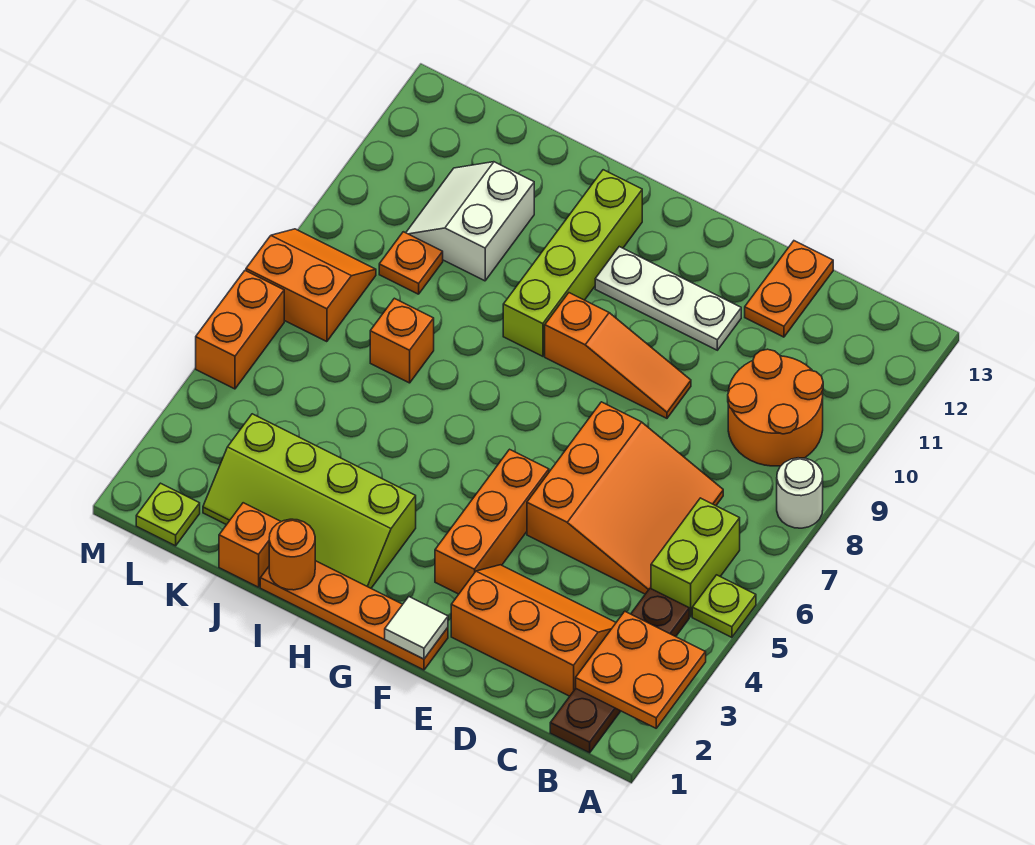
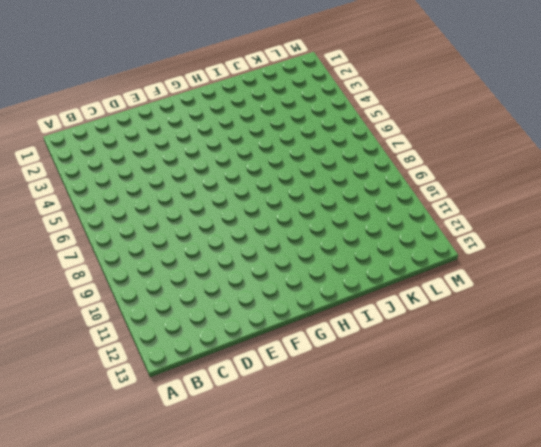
none -> lime 1x1 plate [692,575,756,637]
none -> white 1x1 round brick [777,458,823,528]
none -> brown 1x4 plate [550,588,689,753]

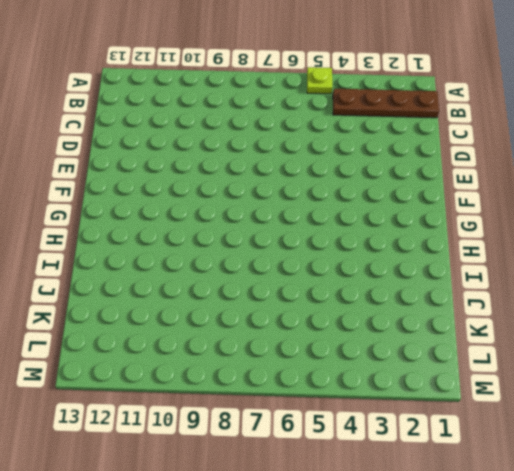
none -> white 1x1 round brick [777,458,823,528]
none -> lime 1x2 brick [651,498,740,617]
none -> orange 2x2 round brick [728,349,823,466]

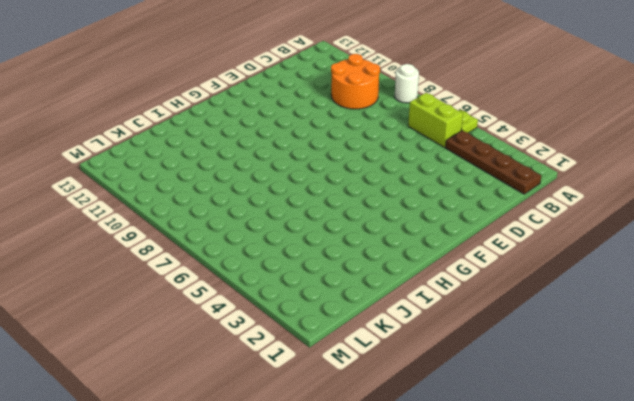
none -> orange 2x3 slope [451,565,616,696]
none -> orange 3x3 slope [527,402,723,594]
none -> orange 1x2 plate [745,241,833,337]

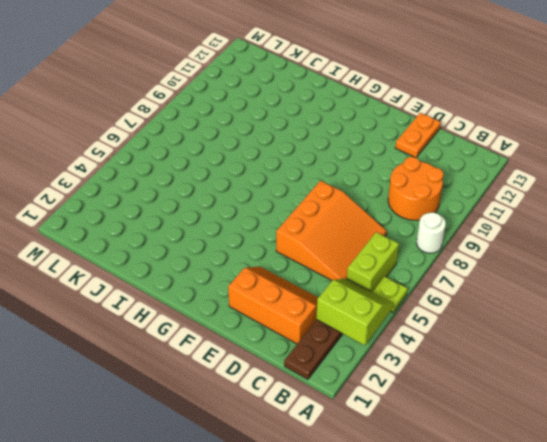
lime 2x2 slope [316,278,394,345] -> orange 2x2 plate [576,611,706,728]
none -> orange 1x3 slope [545,293,691,418]
none -> white 1x3 plate [595,247,741,350]
none -> orange 1x4 plate [260,561,448,670]

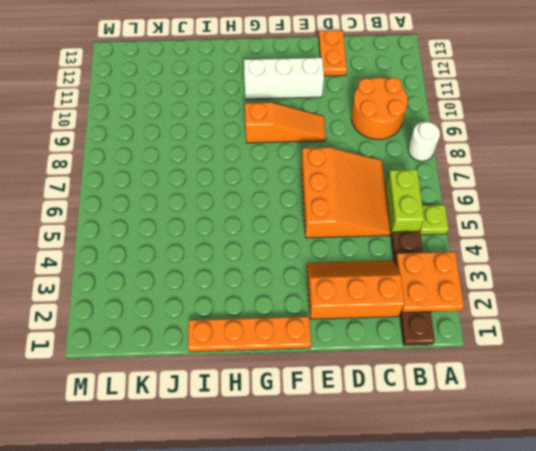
white 1x3 brick [244,58,324,99] -> white 1x3 plate [595,247,741,350]
none -> orange 1x3 brick [435,449,549,594]
none -> lime 2x4 slope [203,414,416,588]
none -> lime 1x4 brick [503,170,642,356]

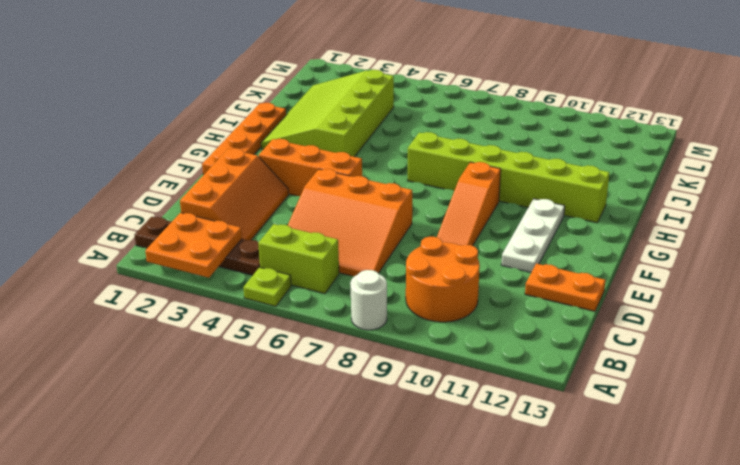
lime 3x4 slope [261,70,394,157] -> lime 2x4 slope [203,414,416,588]
lime 1x6 brick [408,132,610,223] -> lime 1x4 brick [503,170,642,356]
none -> orange 1x1 brick [219,503,281,587]
none -> orange 1x1 brick [370,298,434,383]
none -> white 2x2 slope [406,162,534,281]

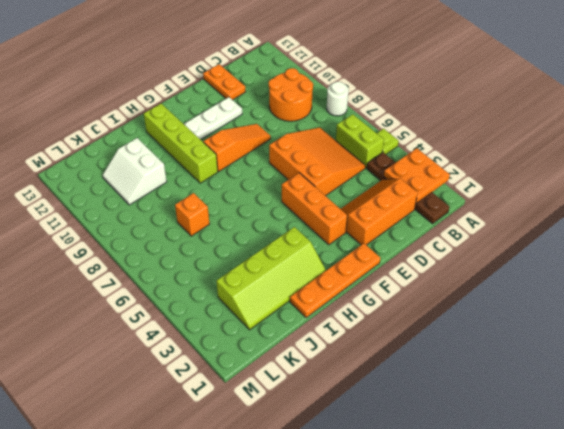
none -> orange 1x1 brick [219,503,281,587]
none -> orange 1x1 plate [379,232,443,294]
none -> lime 1x1 plate [136,483,200,546]

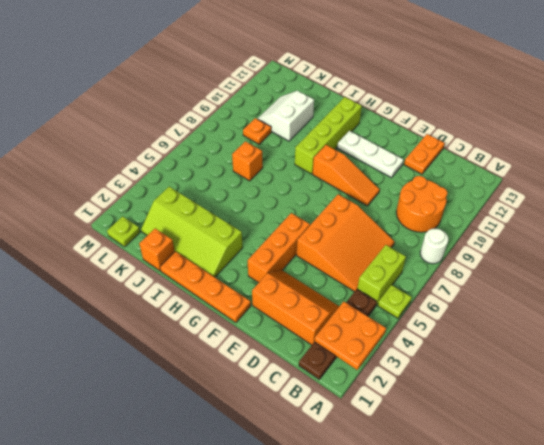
none -> orange 2x2 slope [246,229,376,342]
none -> orange 1x2 brick [196,271,284,389]
none -> white 1x1 tile [385,597,448,659]

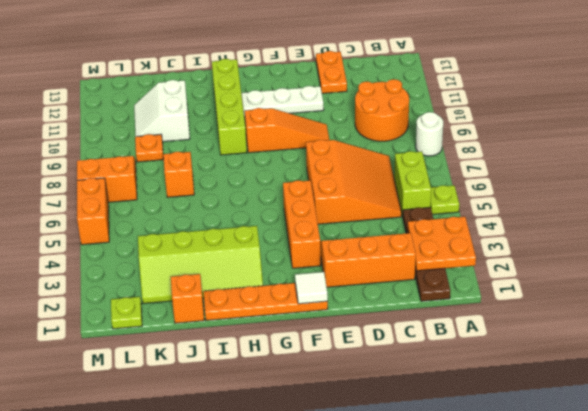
none -> orange 1x1 round brick [269,519,315,590]

